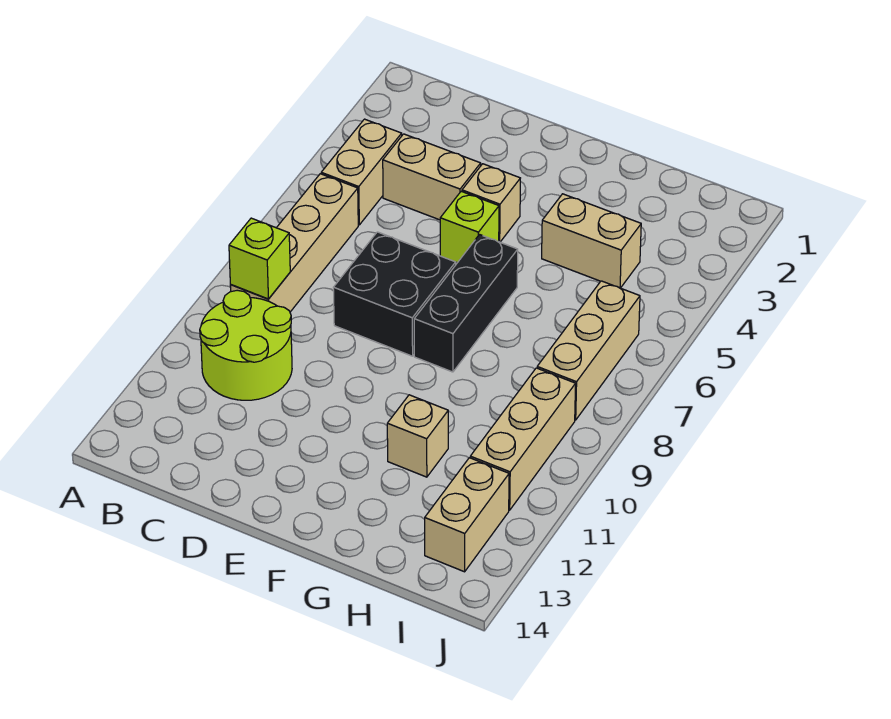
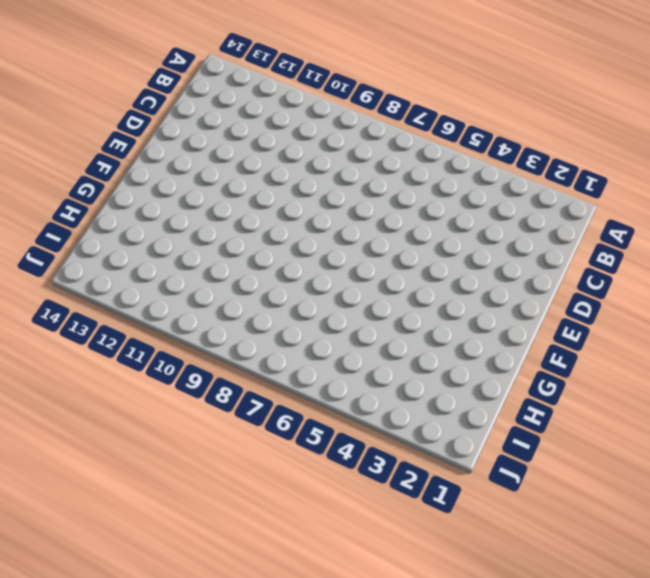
none -> tan 1x2 brick [321,119,402,225]
none -> tan 1x4 brick [230,174,358,312]
none -> lime 2x2 round brick [200,290,292,400]

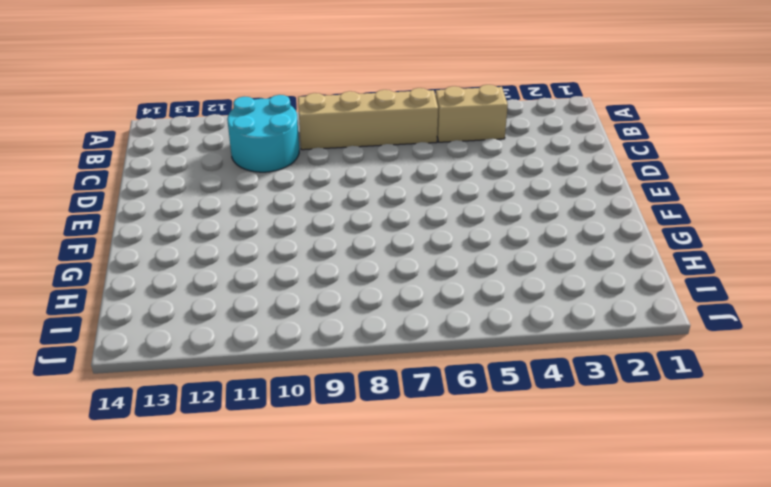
cyan 2x2 round brick [227,95,299,172] -> lime 2x2 round brick [200,290,292,400]
none -> tan 1x2 brick [383,134,481,220]
none -> black 2x2 brick [333,232,456,356]
none -> tan 1x1 brick [462,164,520,242]

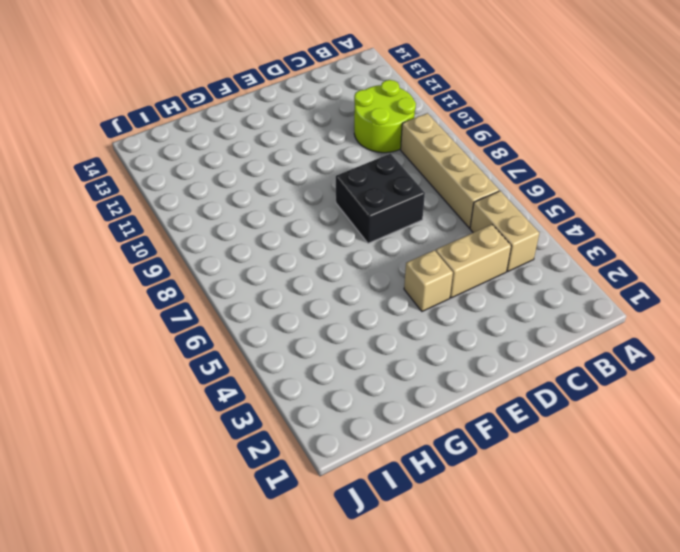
none -> lime 1x1 brick [440,191,499,263]
none -> black 1x3 brick [414,235,518,372]
none -> tan 1x2 brick [542,194,641,288]

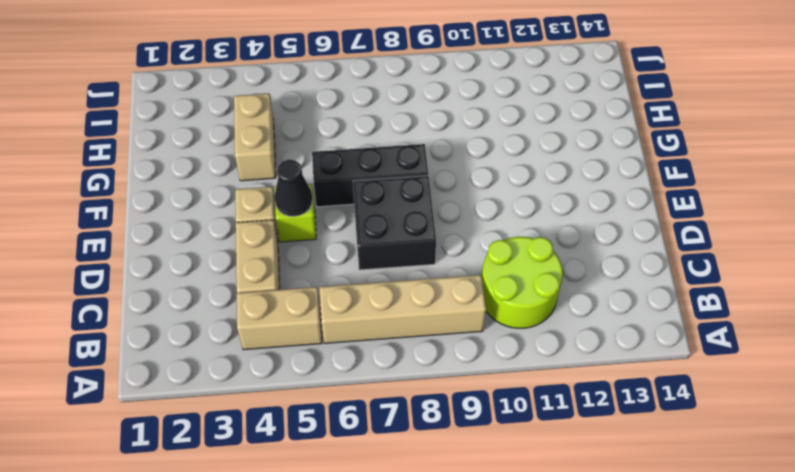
black 1x1 cone [274,160,313,217] -> none
none -> tan 1x1 brick [387,395,448,477]
none -> tan 1x3 brick [537,281,640,420]
none -> tan 1x3 brick [470,368,576,510]

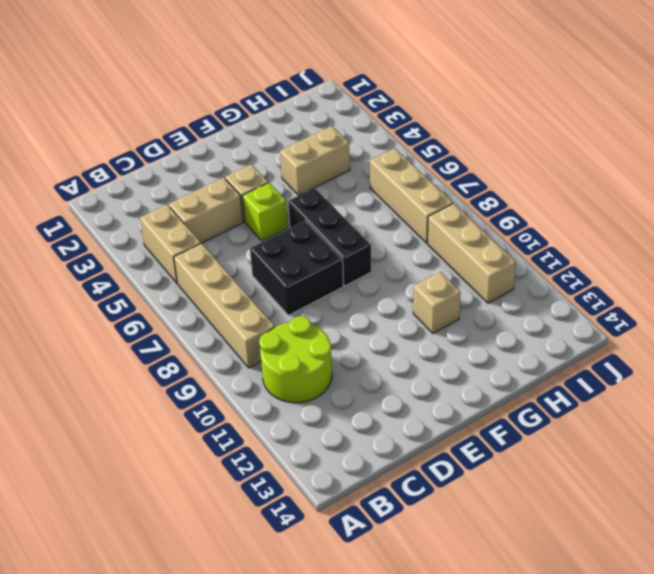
none -> tan 1x2 brick [425,458,509,572]
none -> lime 1x1 brick [229,218,290,299]

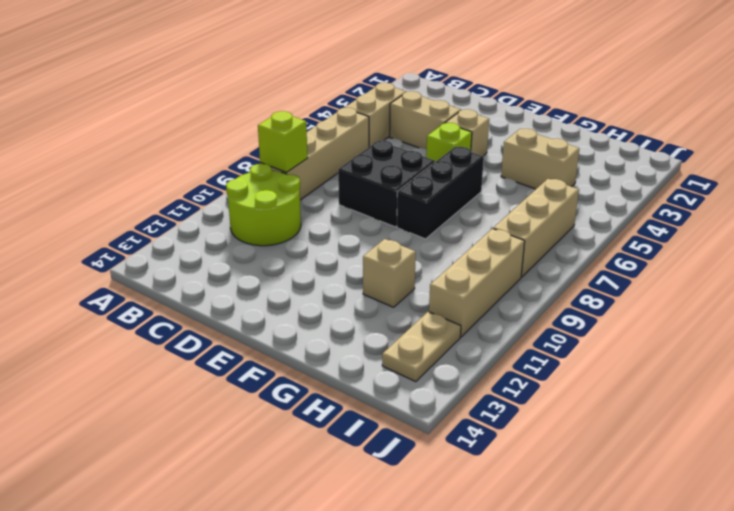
tan 1x2 plate [382,312,461,382] -> tan 1x2 brick [425,458,509,572]

